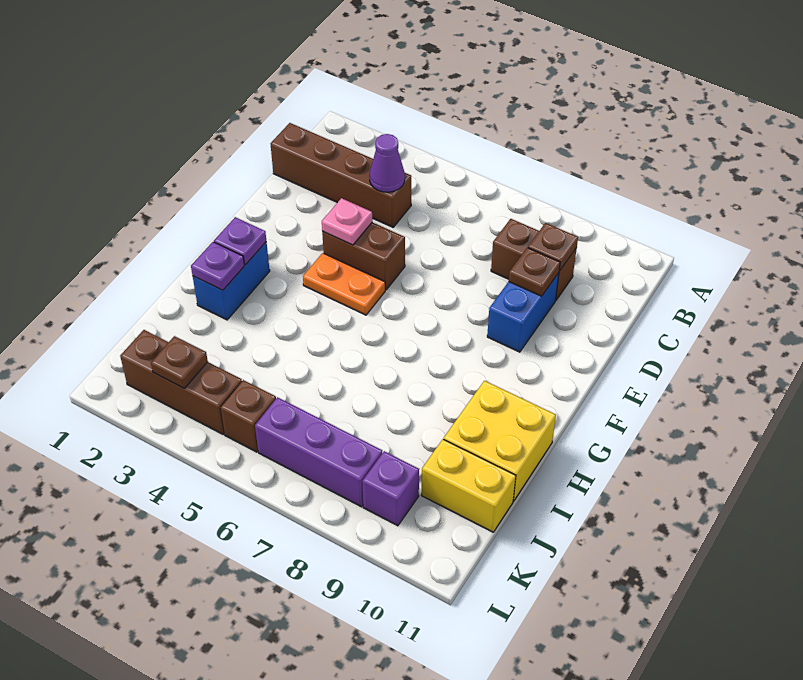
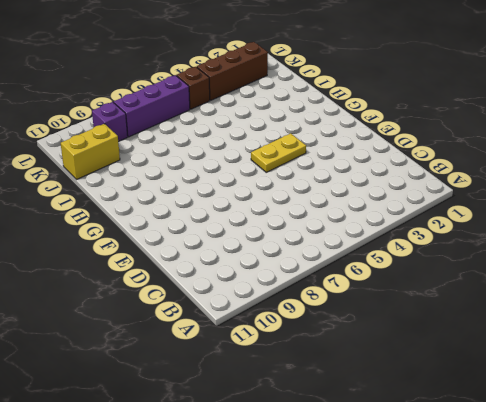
yellow 1x2 plate [251,133,306,172] -> orange 1x2 plate [303,253,385,315]
none -> brown 1x4 brick [271,123,411,227]
none -> brown 1x2 brick [491,219,577,300]
none -> blue 1x2 brick [487,273,559,352]

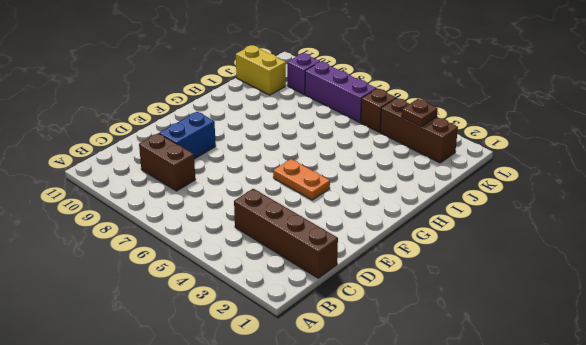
none -> brown 1x2 brick [322,222,405,290]
none -> blue 1x2 brick [193,242,270,320]
none -> yellow 2x2 brick [444,381,556,501]

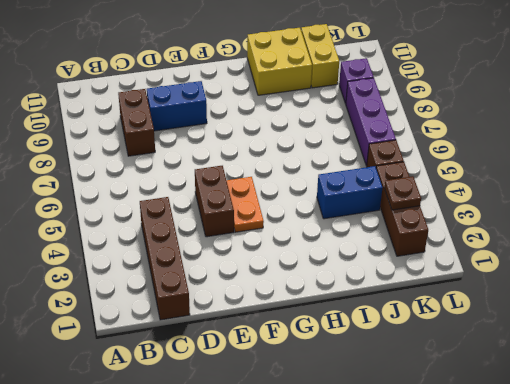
blue 1x2 brick [317,166,382,219] -> blue 1x2 brick moved to [193,242,270,320]
none -> purple 1x1 cone [369,134,405,192]
none -> brown 1x1 plate [528,223,578,271]
none -> brown 1x1 plate [509,248,560,296]

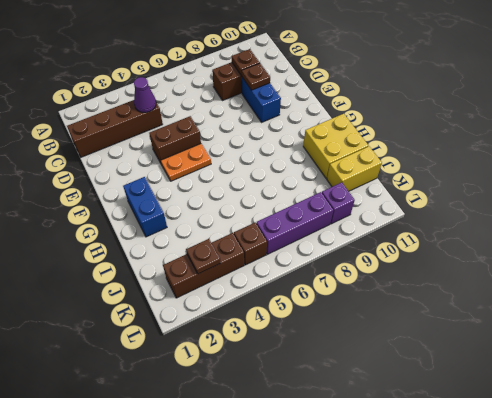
none -> pink 1x1 plate [322,198,372,245]
none -> purple 1x1 plate [214,217,266,265]
none -> purple 1x1 plate [191,242,244,290]

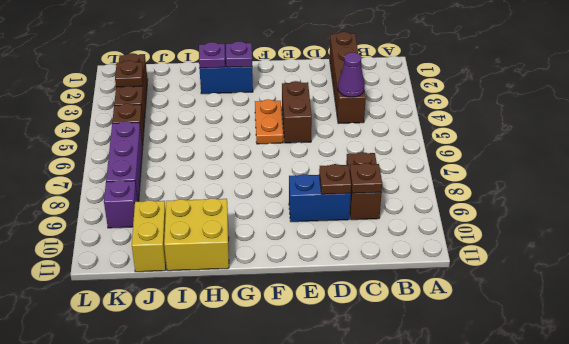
none -> pink 1x1 plate [322,198,372,245]

